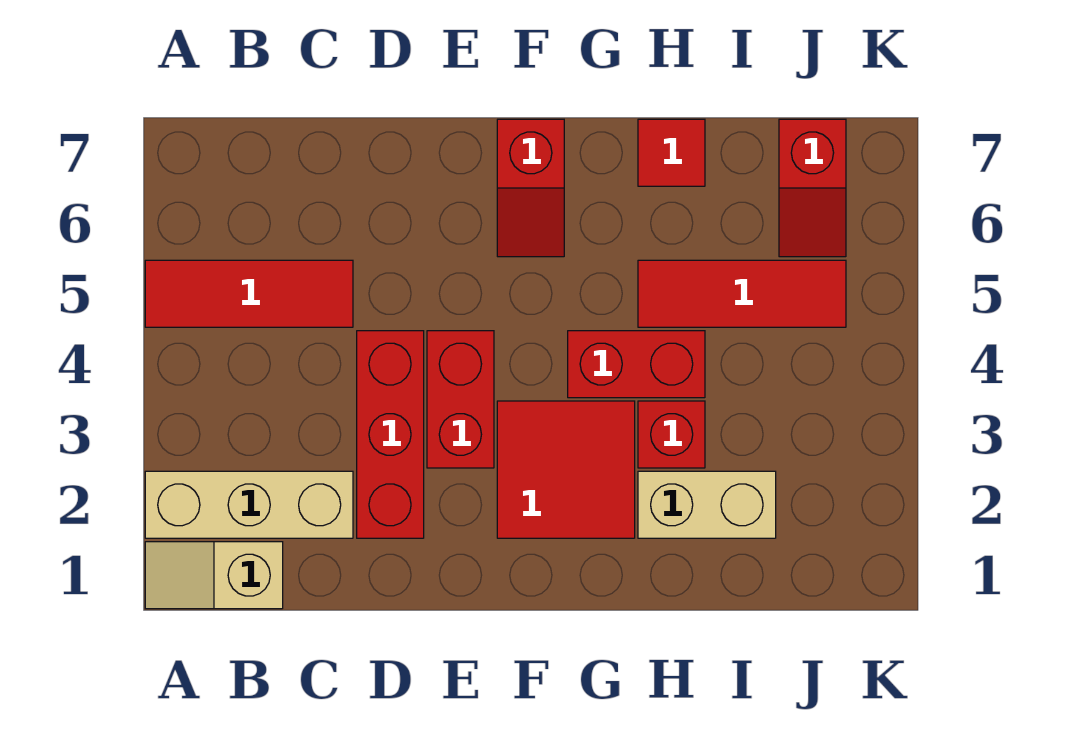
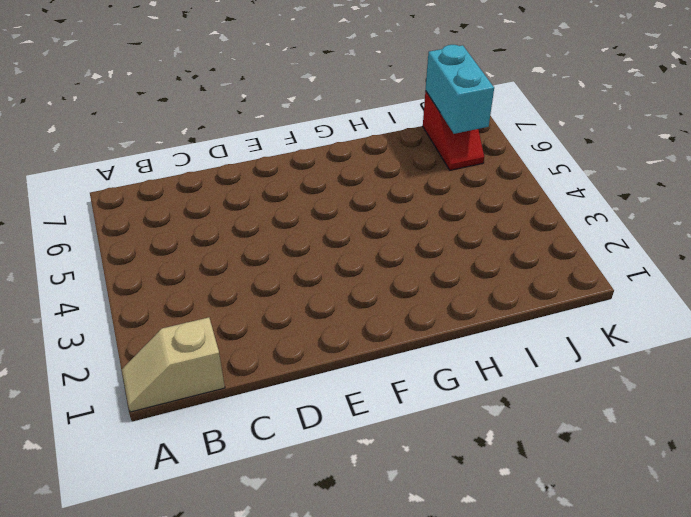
cyan 1x2 brick [426,45,494,134] -> none
none -> tan 1x3 brick [145,471,353,538]
none -> red 1x3 tile [145,260,353,327]
none -> red 1x3 brick [357,331,424,538]

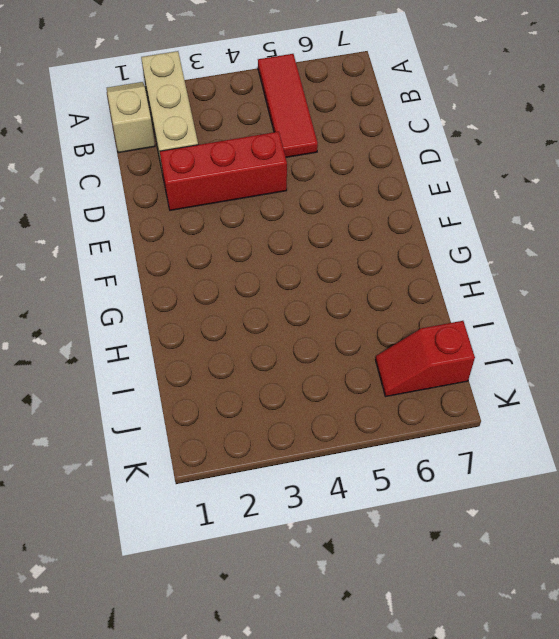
none -> red 1x2 brick [427,331,494,468]
none -> red 2x2 tile [497,401,635,538]
none -> red 1x2 slope [497,119,564,257]

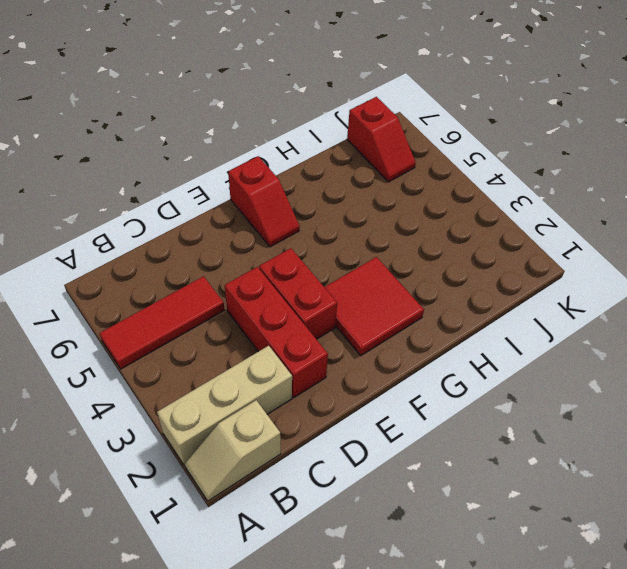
none -> red 1x2 brick [568,331,705,398]
none -> tan 1x2 brick [638,471,776,538]
none -> red 1x1 brick [638,401,705,468]

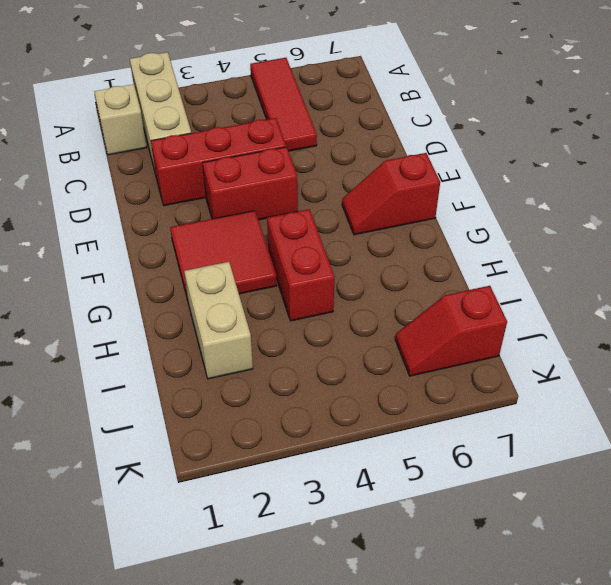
none -> red 1x1 brick [638,401,705,468]
none -> red 1x3 tile [638,260,846,327]
none -> red 1x1 tile [638,119,705,186]

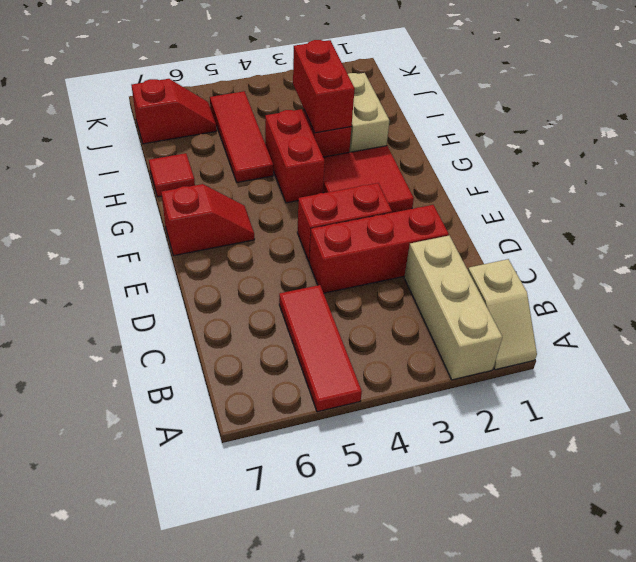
red 1x2 brick [293,40,355,133] -> none

